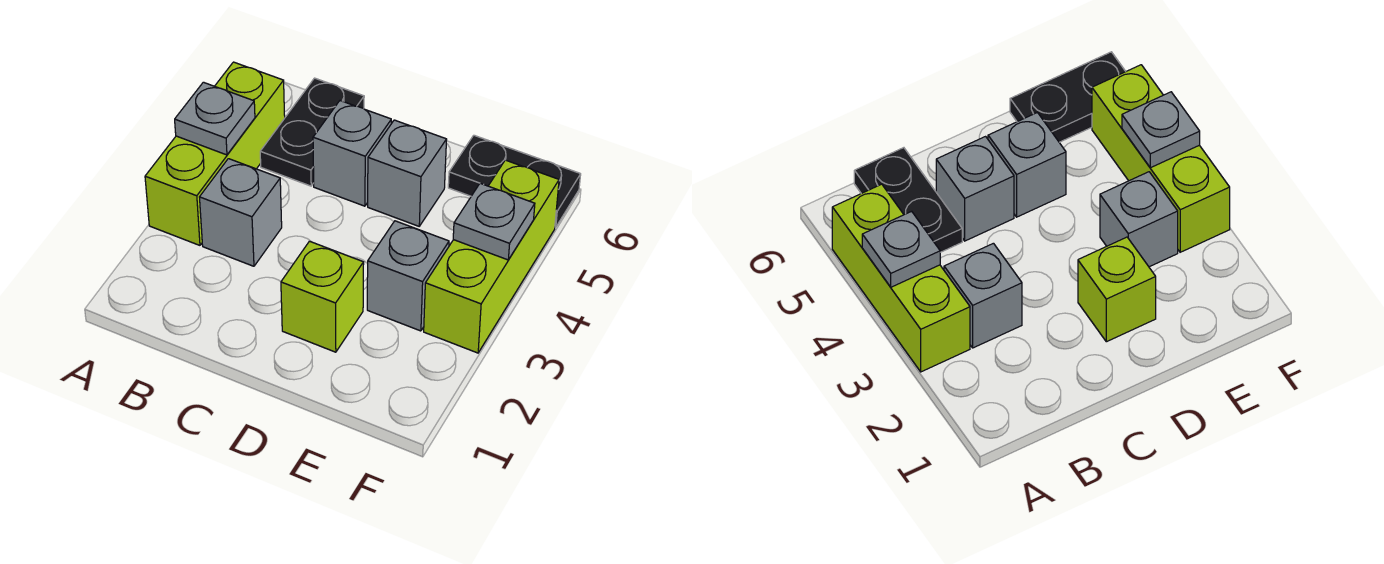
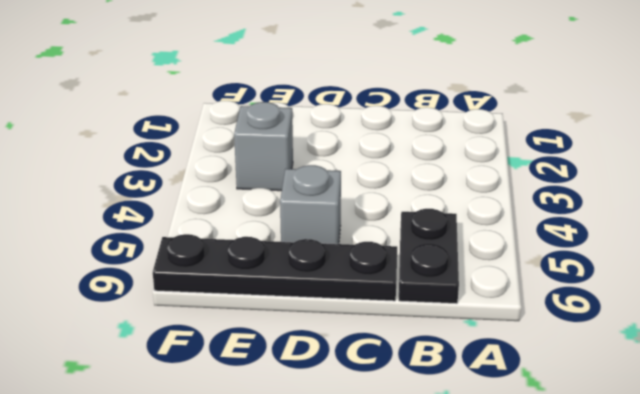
black 1x4 plate [153,234,397,301] -> black 1x2 plate [448,135,581,227]
none -> lime 1x3 brick [145,62,285,245]
none -> grey 1x1 brick [200,159,282,266]

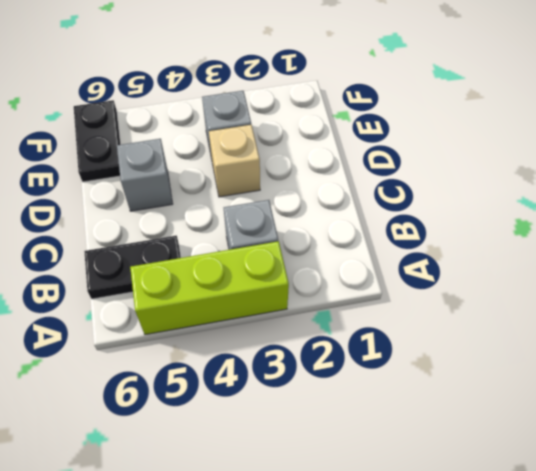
tan 1x1 brick [209,125,260,197] -> none
none -> grey 1x1 brick [313,101,391,206]
none -> lime 1x1 brick [281,241,364,352]

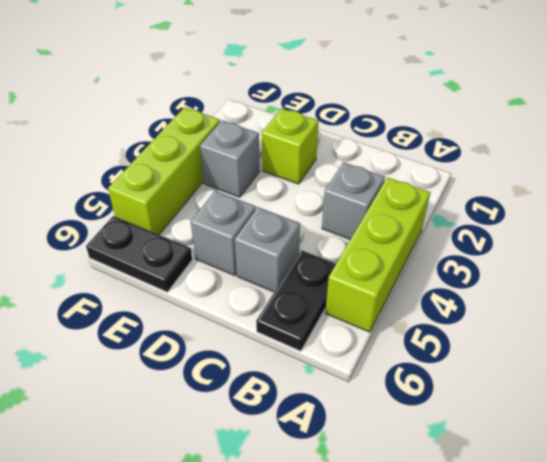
none -> grey 1x1 plate [175,82,255,155]
none -> grey 1x1 plate [453,183,535,260]

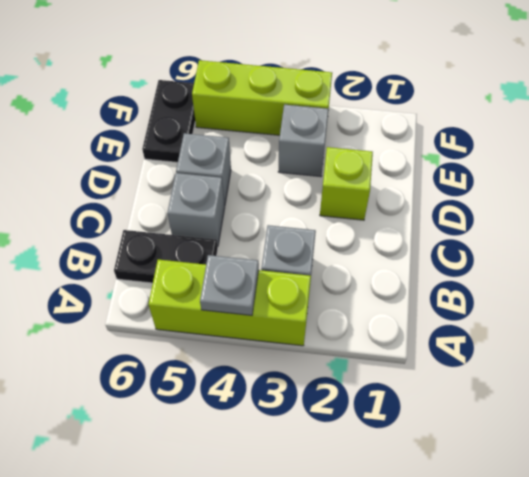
none -> grey 1x1 plate [453,183,535,260]

